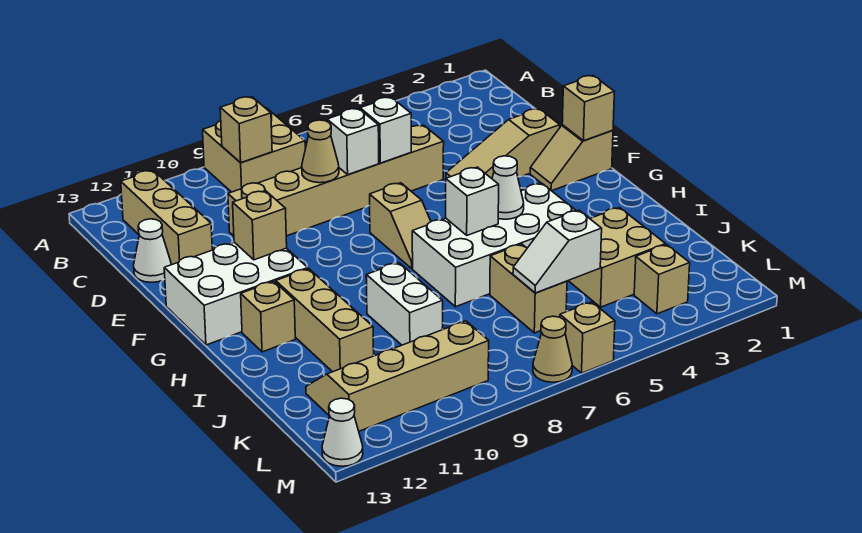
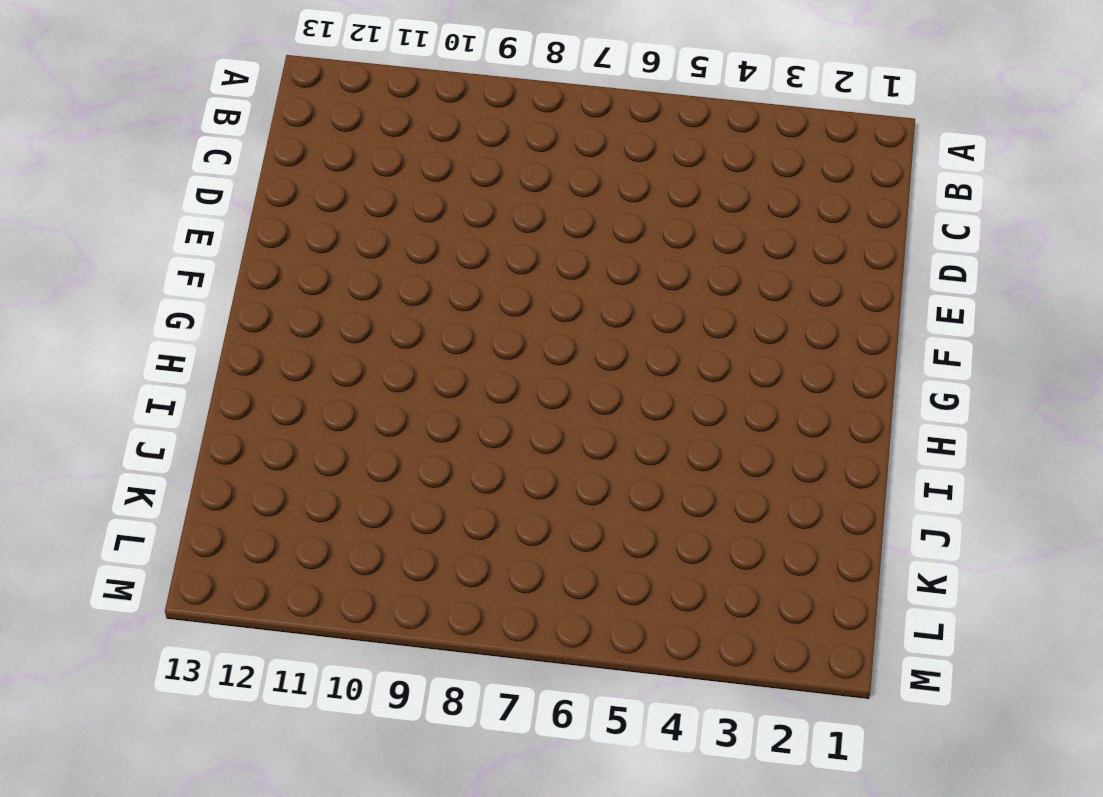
none -> tan 2x2 brick [203,108,305,192]
none -> tan 1x3 brick [121,170,212,265]
none -> tan 1x6 brick [228,125,444,236]

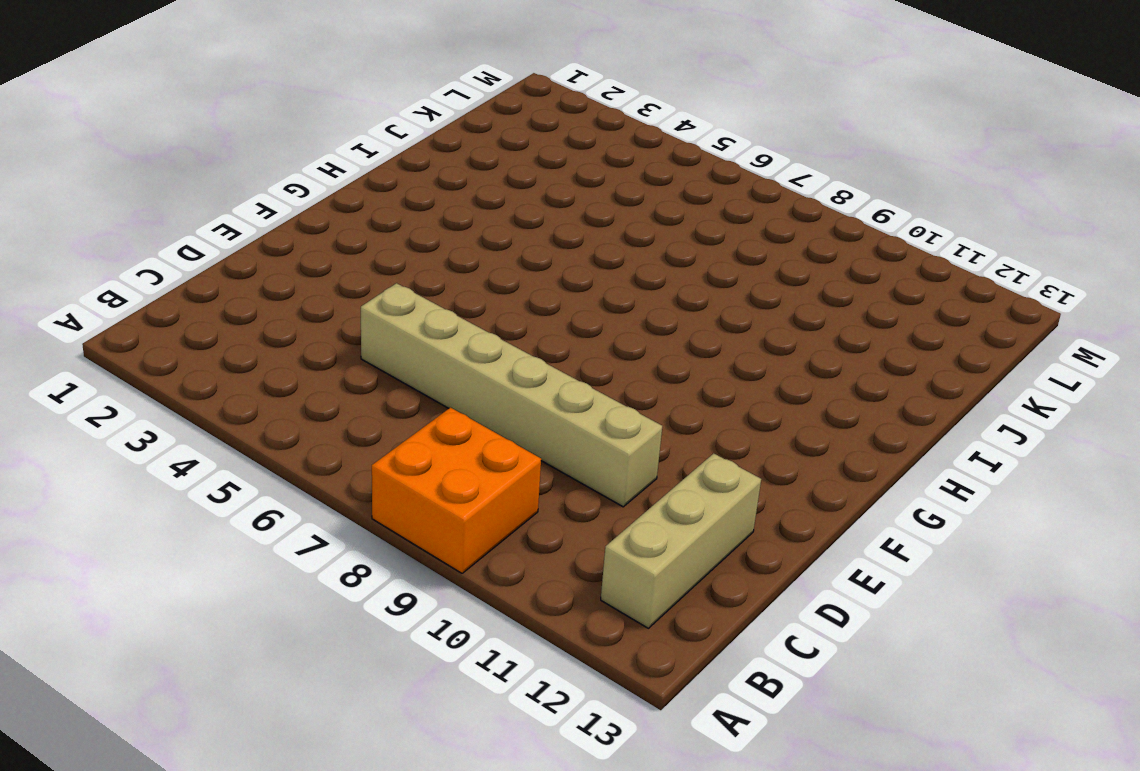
orange 2x2 brick [372,408,541,573] -> tan 2x2 brick [203,108,305,192]
none -> white 1x1 cone [134,219,171,282]
none -> tan 1x3 slope [446,109,560,179]
none -> tan 1x2 slope [530,125,613,191]

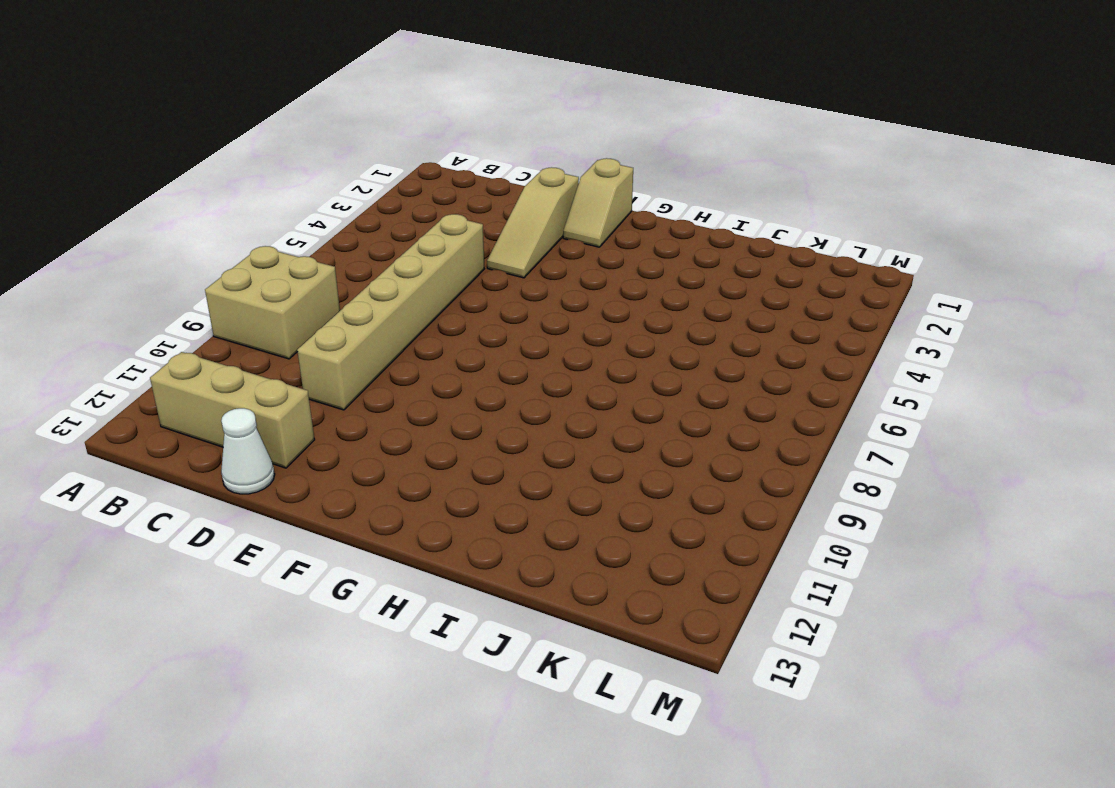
none -> tan 1x2 slope [370,183,431,268]
none -> white 2x3 brick [164,242,308,345]
none -> white 2x4 brick [412,183,576,307]

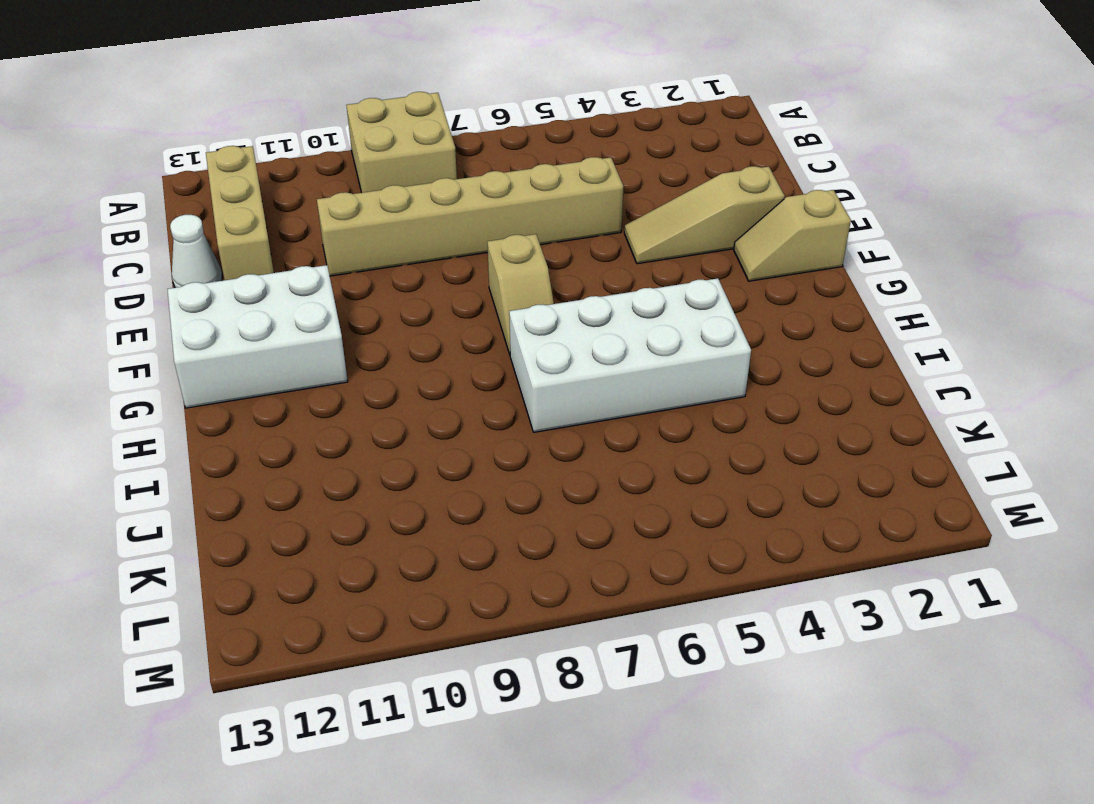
none -> tan 1x3 brick [276,269,374,372]
none -> tan 1x1 brick [241,281,295,352]
none -> white 1x2 brick [366,263,443,345]

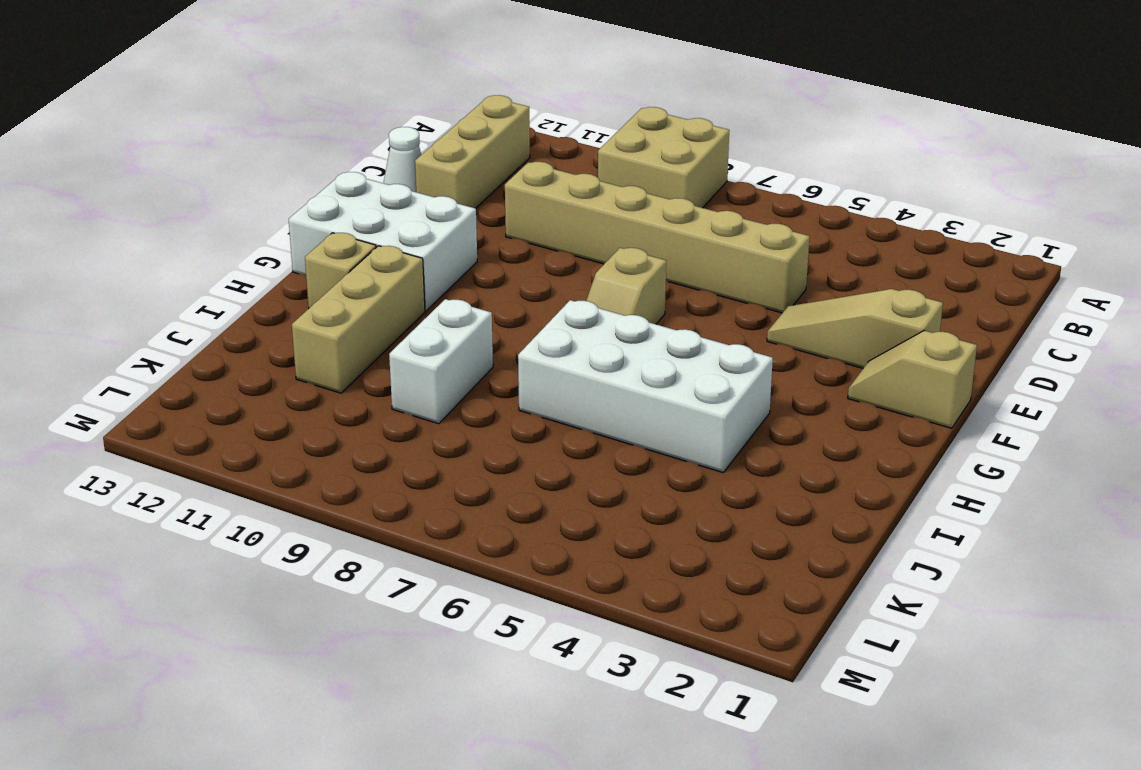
none -> tan 2x2 brick [568,208,666,307]
none -> tan 1x2 brick [490,244,567,333]
none -> tan 2x4 slope [306,321,489,431]

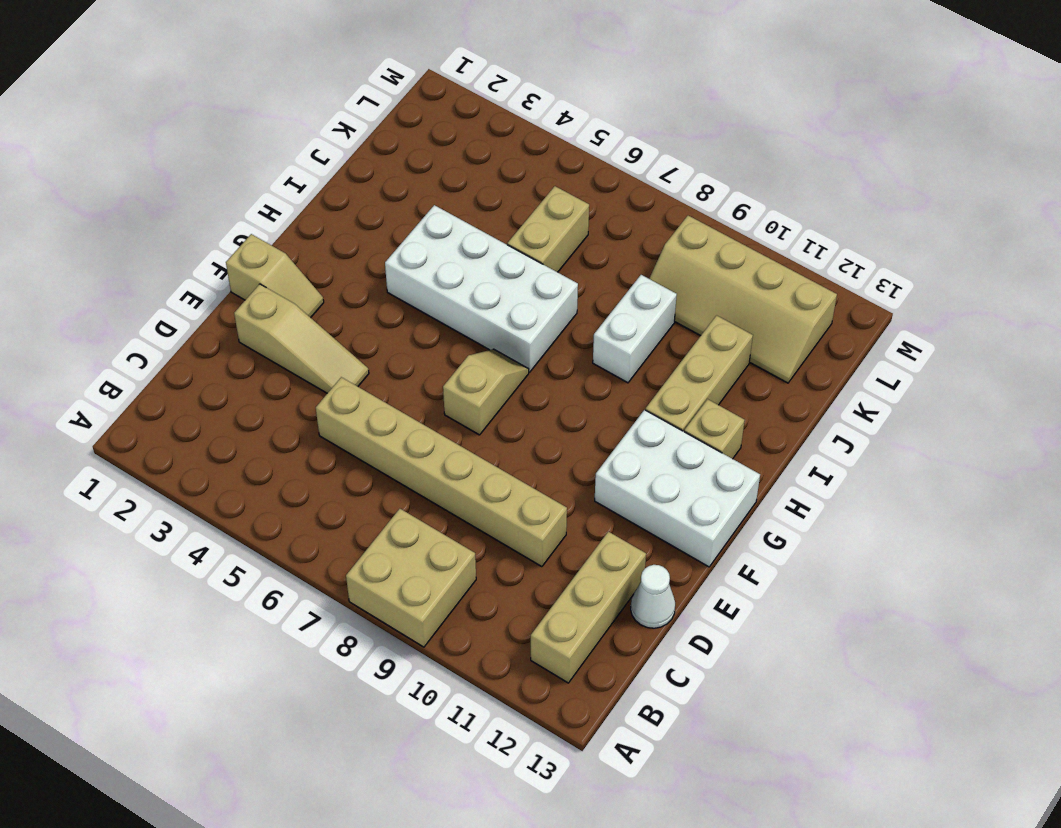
none -> tan 2x2 brick [568,208,666,307]
none -> tan 1x1 brick [634,245,690,314]
none -> tan 1x1 brick [560,302,615,373]

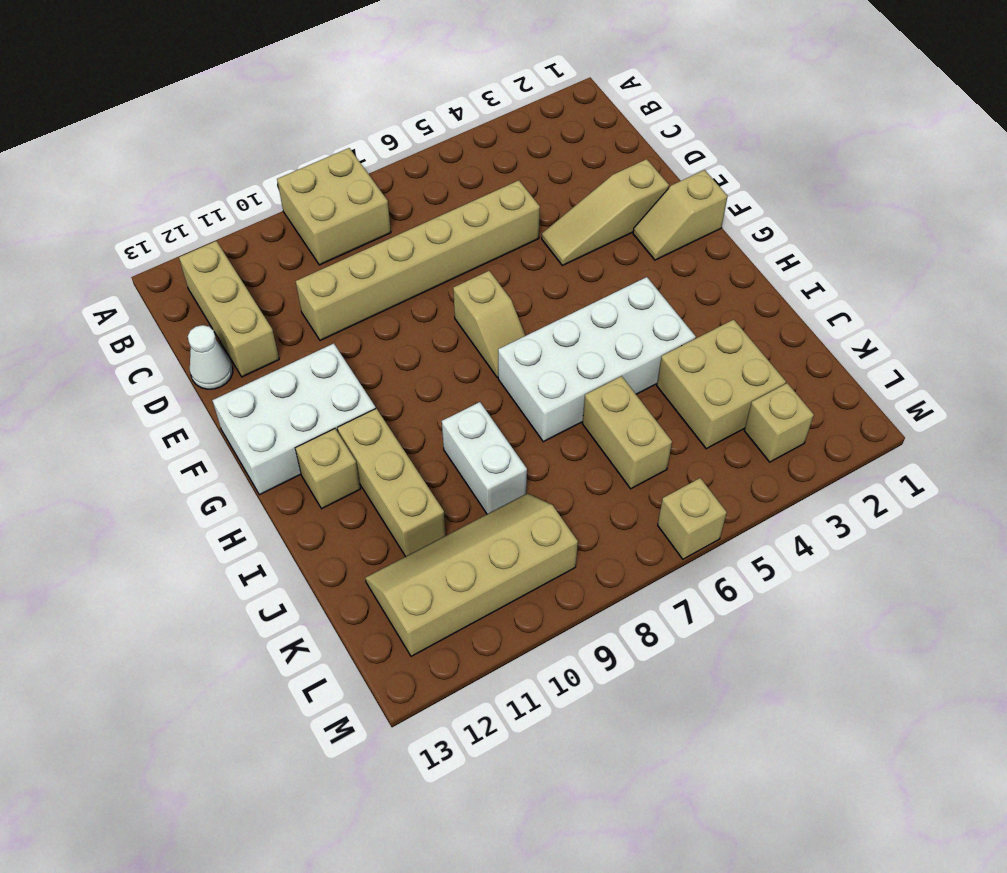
none -> tan 1x1 cone [533,316,572,382]
none -> white 1x1 cone [322,398,363,466]
none -> tan 1x1 brick [220,97,272,163]

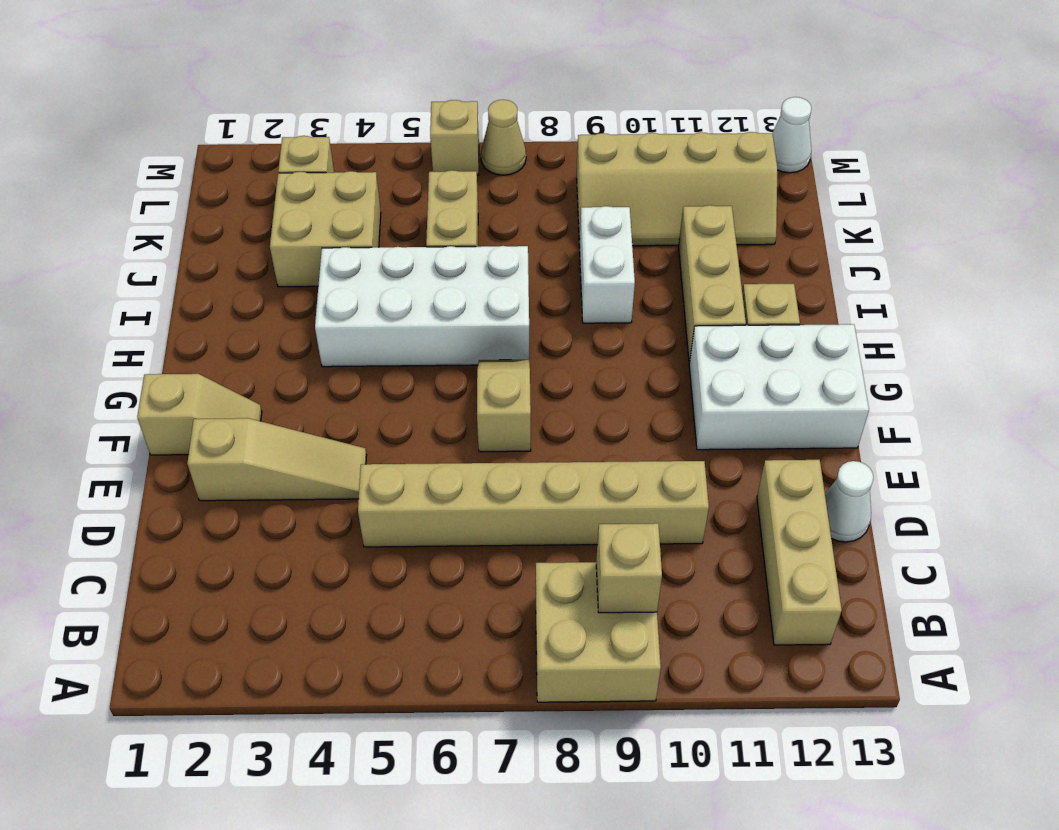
none -> white 1x1 brick [360,97,411,163]
none -> white 1x1 brick [327,108,379,175]
none -> tan 1x1 cone [302,120,339,183]

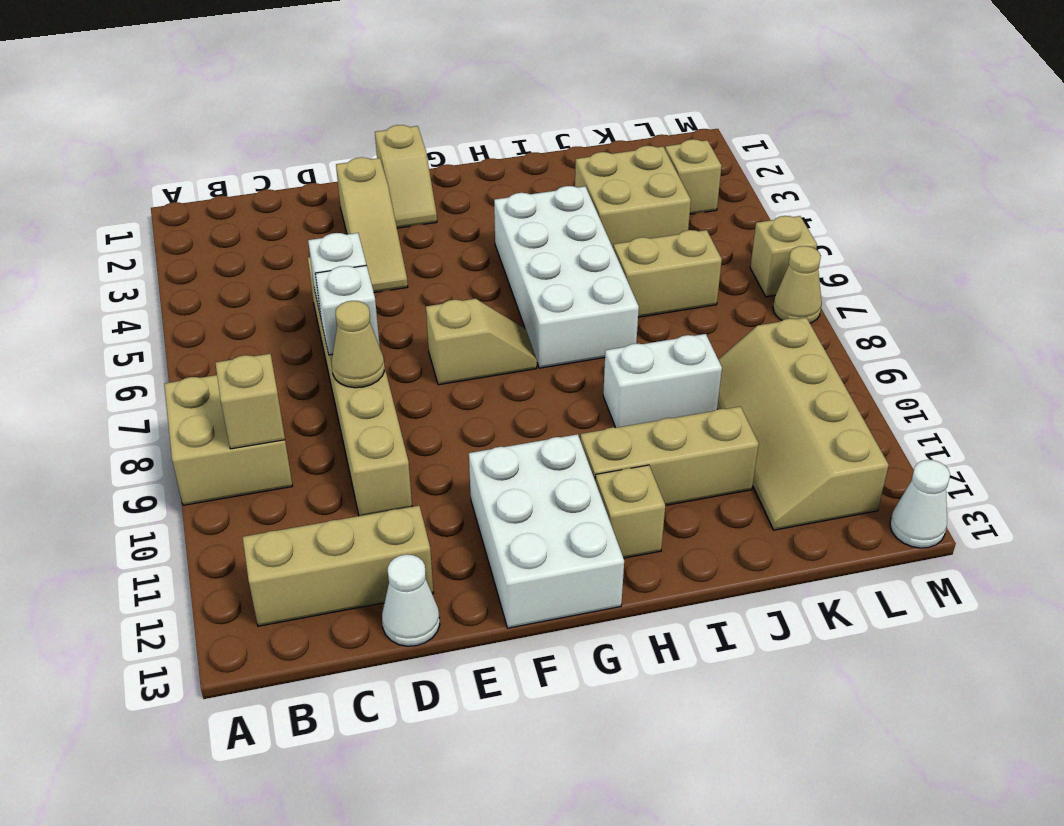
none -> tan 1x1 brick [562,76,614,141]
none -> tan 1x1 brick [233,191,287,260]
none -> white 1x1 cone [492,156,524,219]

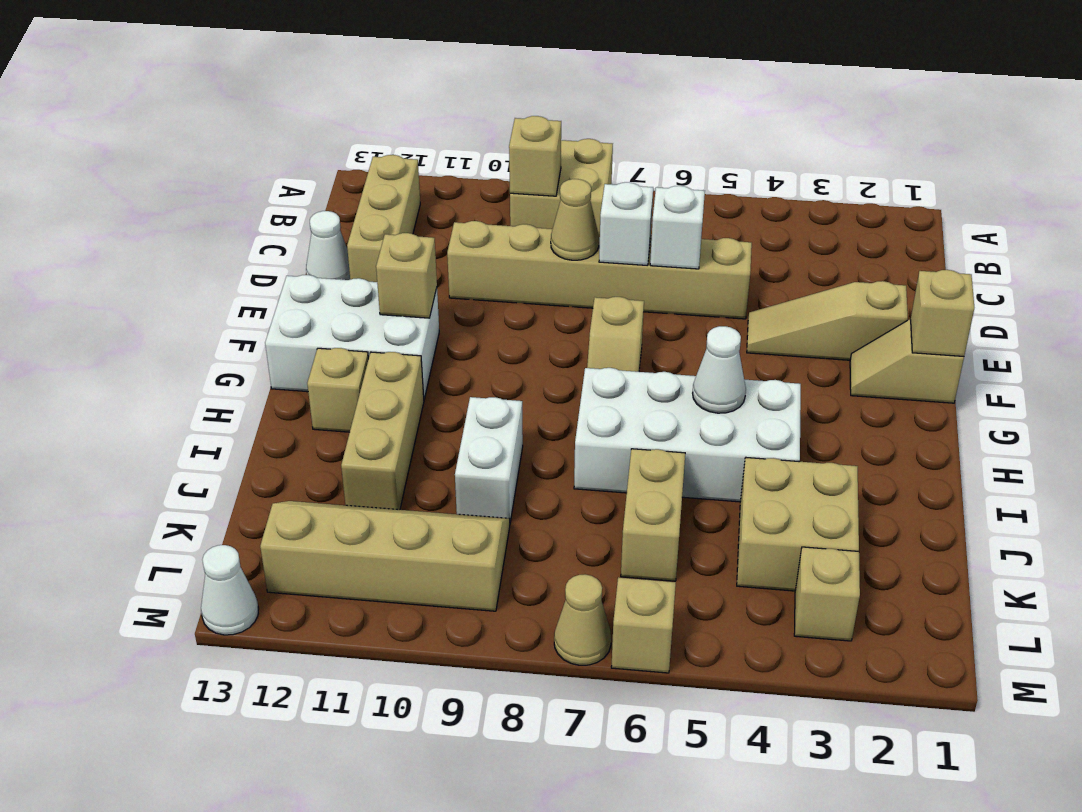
none -> white 1x1 brick [446,167,499,235]
none -> white 1x2 slope [513,210,602,293]

